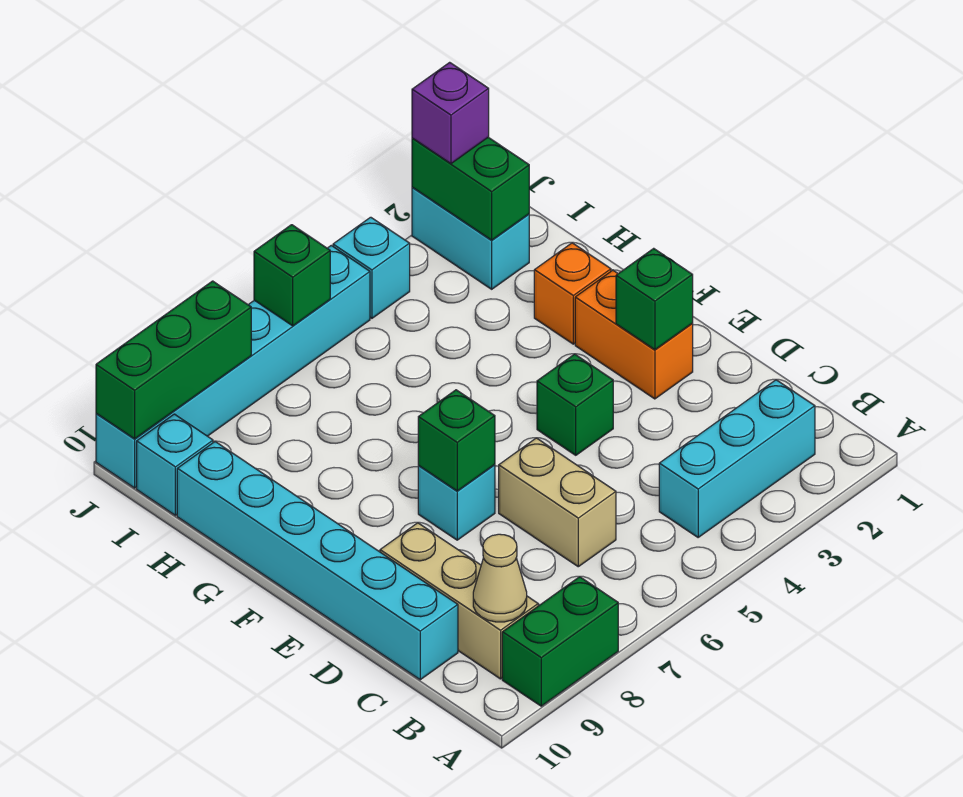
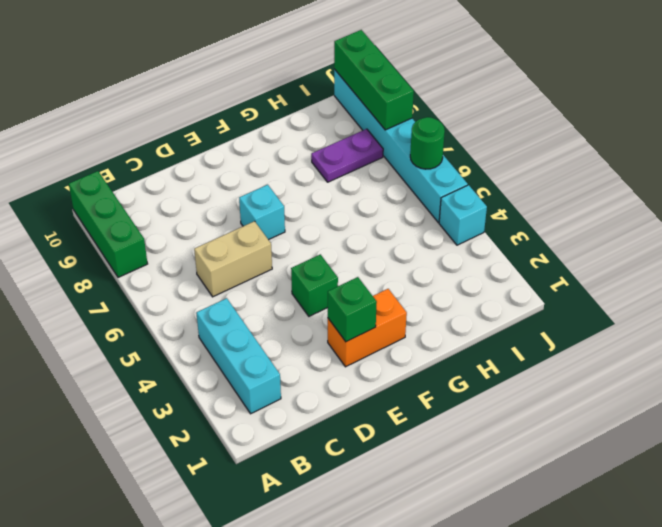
green 1x3 brick [69,171,148,277] -> green 1x2 brick [502,577,618,706]
purple 1x2 plate [311,129,383,182] -> none
green 1x1 round brick [410,117,445,169] -> green 1x1 brick [254,225,330,326]
none -> tan 1x3 brick [380,523,538,679]
none -> cyan 1x6 brick [177,442,458,680]
none -> orange 1x1 brick [534,243,611,344]

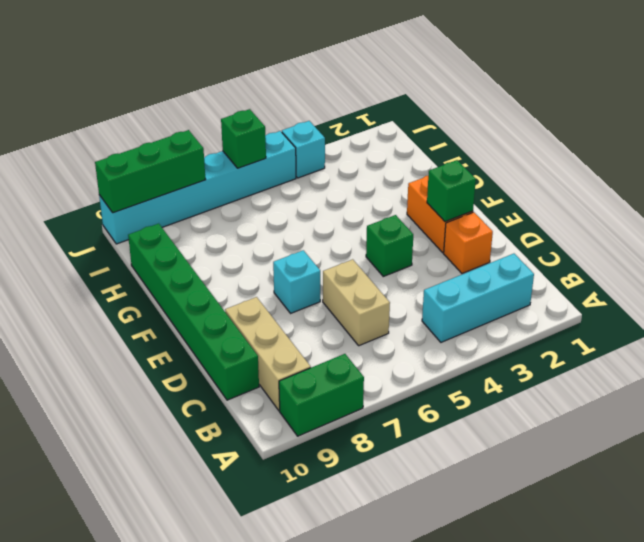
green 1x6 brick [128,224,259,400] -> cyan 1x6 brick [177,442,458,680]
orange 1x1 brick [444,212,493,273] -> orange 1x1 brick moved to [534,243,611,344]
none -> cyan 1x2 brick [412,187,529,289]
none -> cyan 1x1 brick [137,414,213,515]
none -> tan 1x1 cone [473,534,527,622]

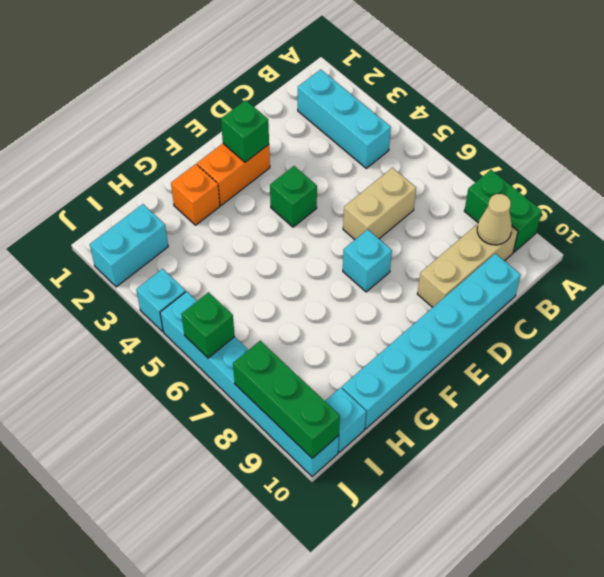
none -> green 1x1 brick [418,390,495,491]
none -> green 1x2 brick [412,137,529,240]
none -> purple 1x1 brick [412,62,489,164]

